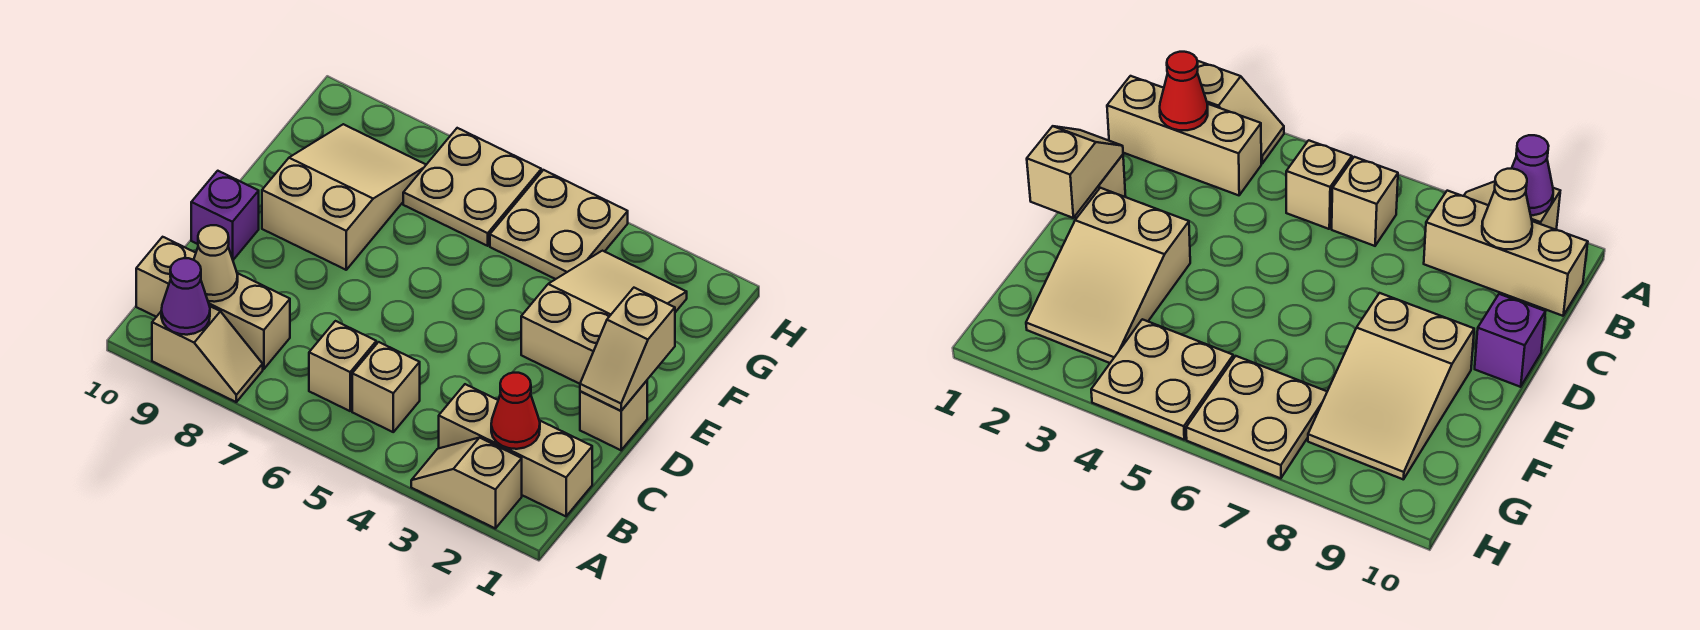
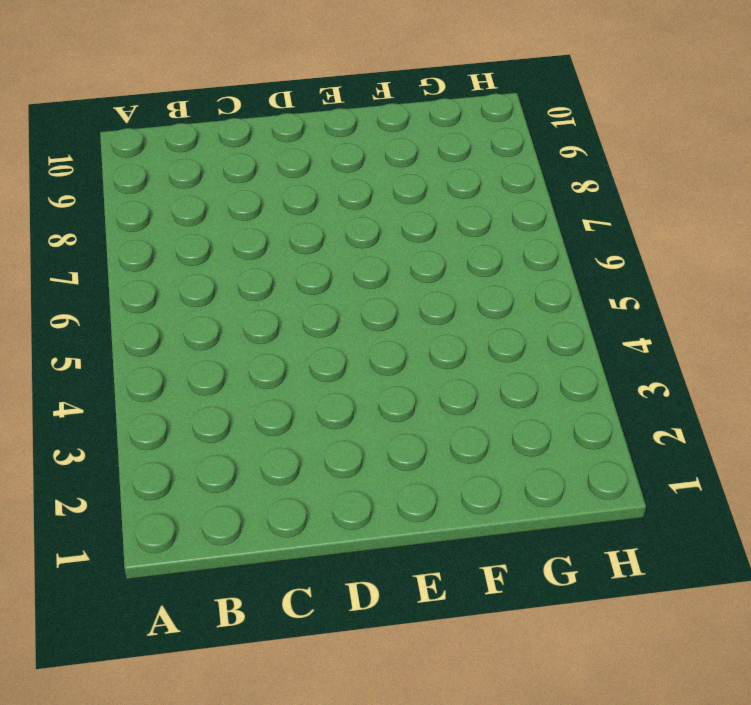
none -> tan 1x2 slope [411,438,522,529]
none -> tan 1x2 slope [152,306,263,402]
none -> tan 1x3 brick [439,384,592,516]

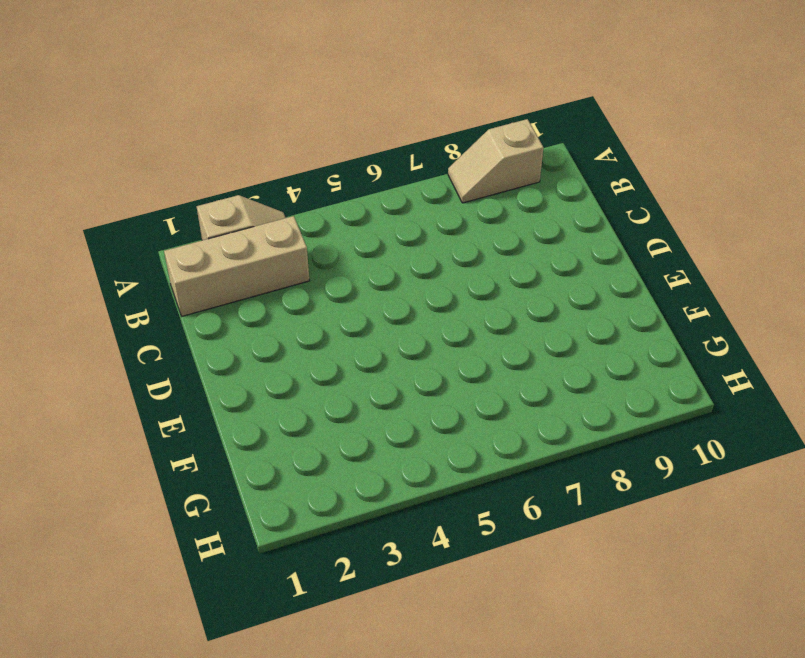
none -> tan 1x1 brick [352,342,420,432]
none -> tan 1x1 brick [309,321,376,411]
none -> tan 1x3 brick [136,237,290,369]

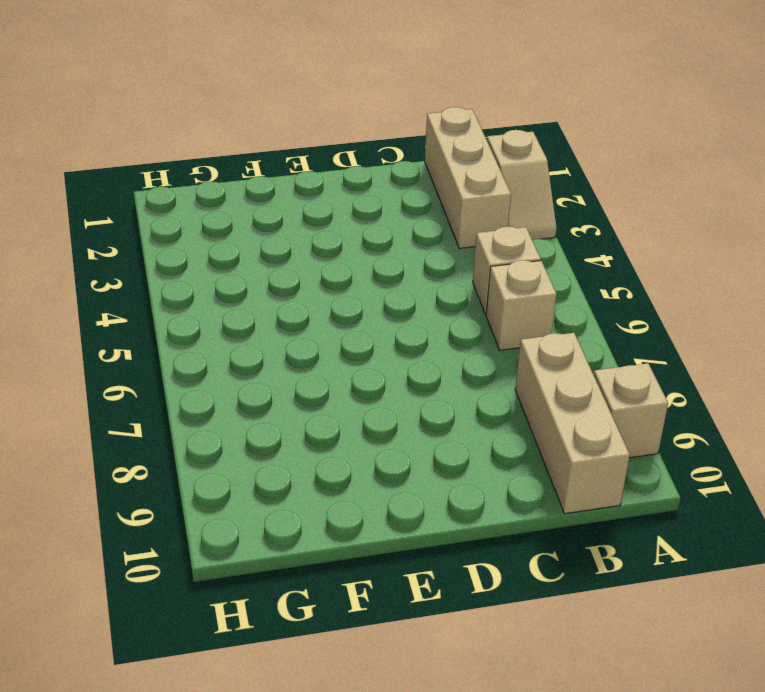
none -> tan 1x1 brick [580,381,647,450]
none -> purple 1x1 brick [191,171,259,260]
none -> tan 2x3 slope [521,251,687,384]

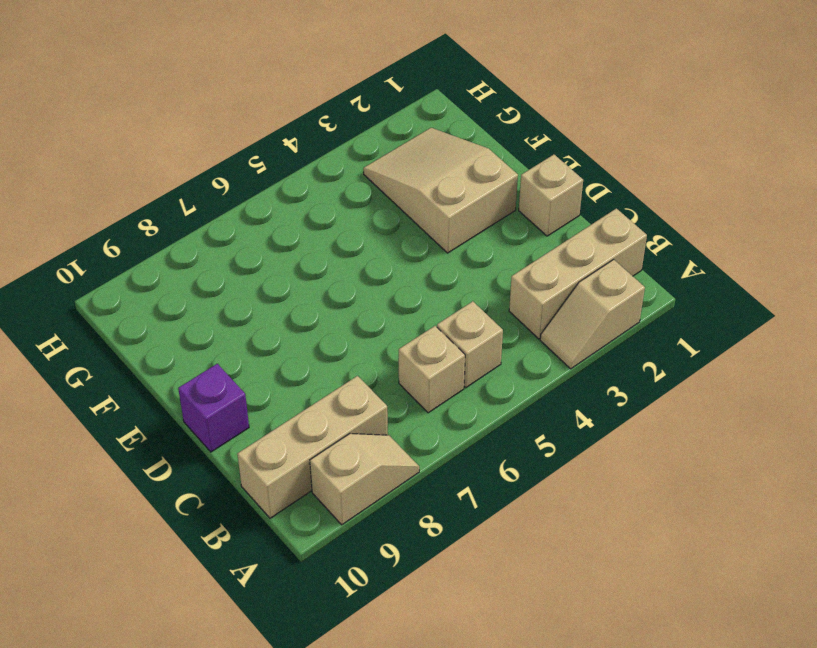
none -> tan 2x3 slope [262,124,426,270]
none -> tan 2x2 plate [490,170,628,279]
none -> tan 2x2 plate [403,128,541,246]

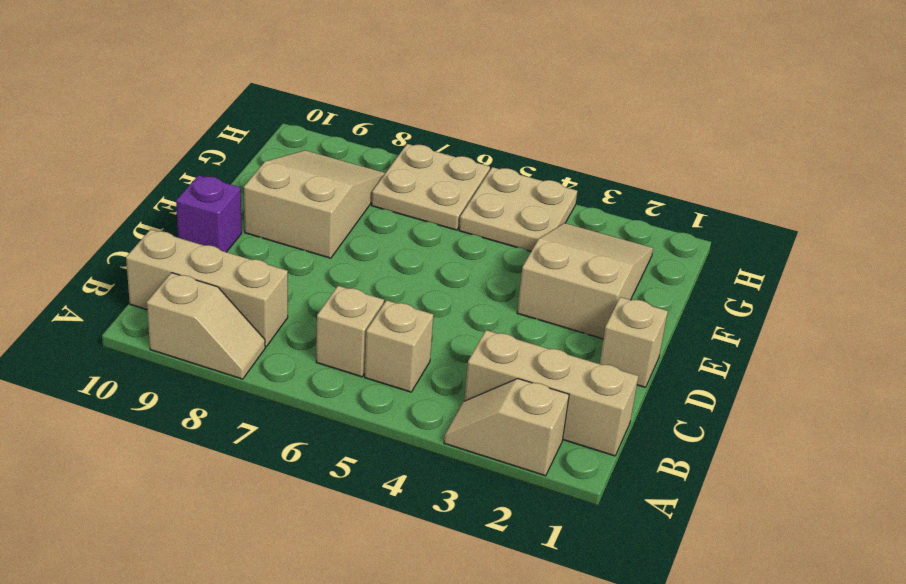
none -> purple 1x1 cone [161,258,210,335]
none -> red 1x1 cone [491,373,540,449]
none -> tan 1x1 cone [194,225,238,302]

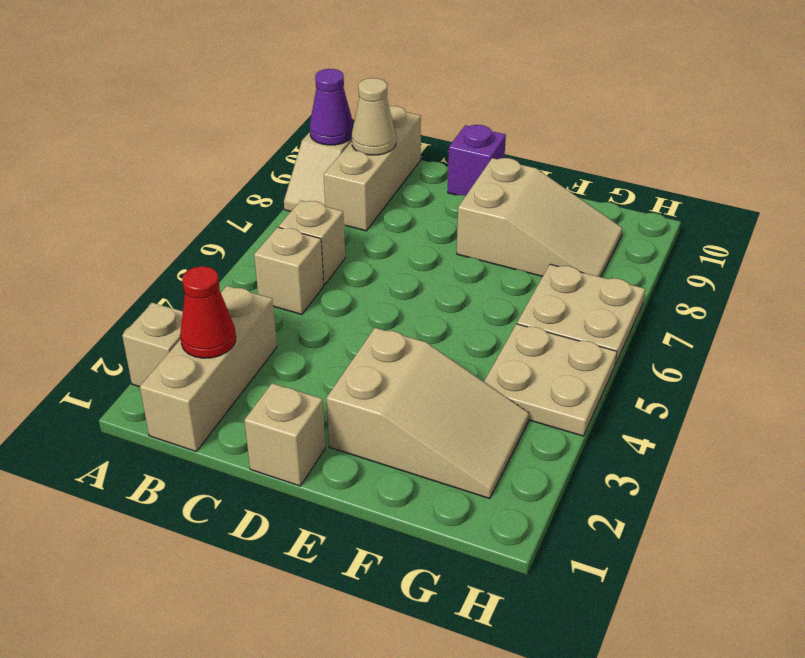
none -> tan 1x2 slope [580,288,675,411]

